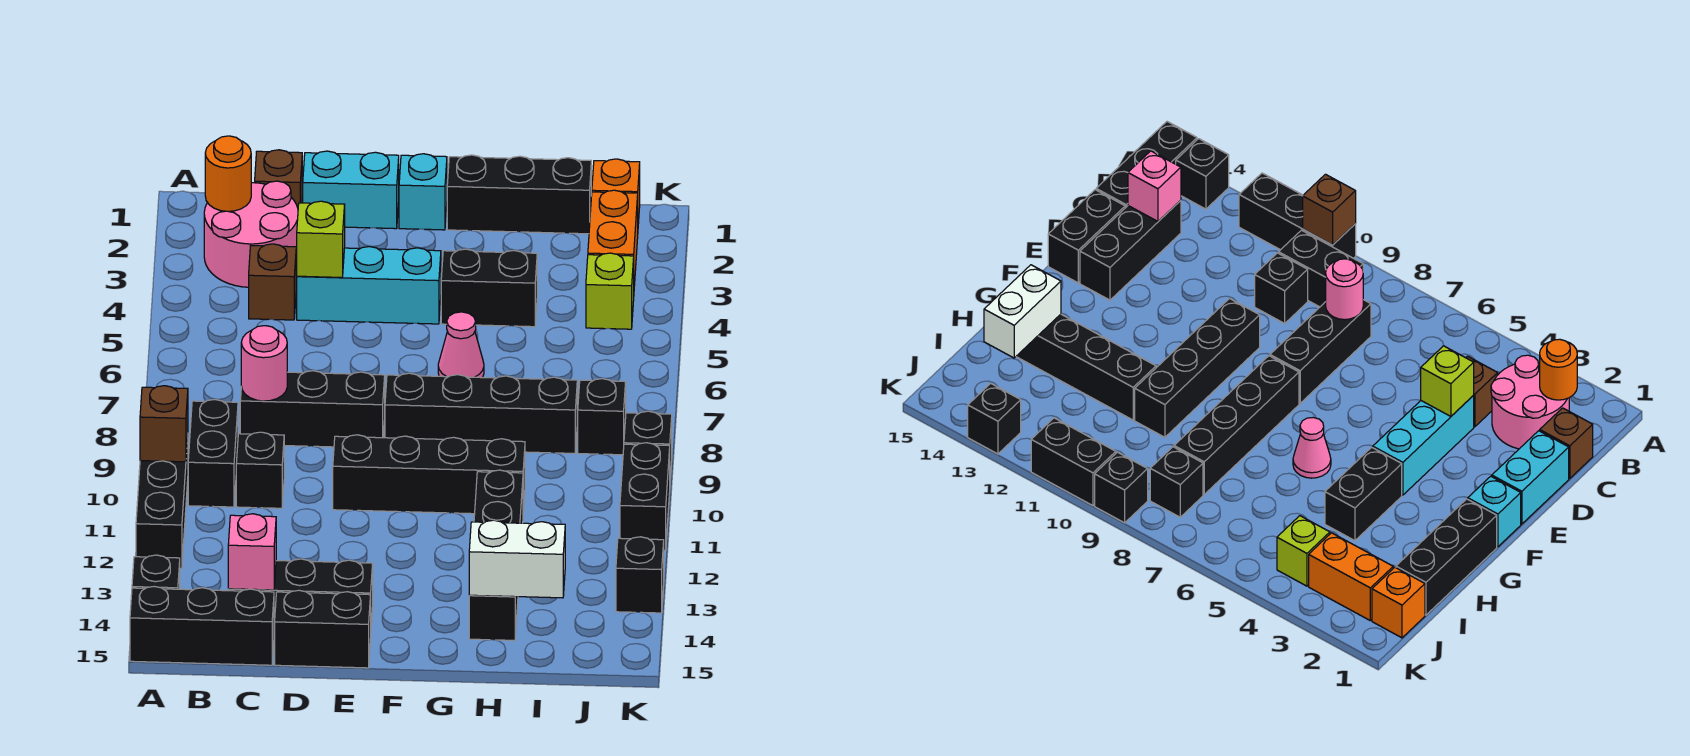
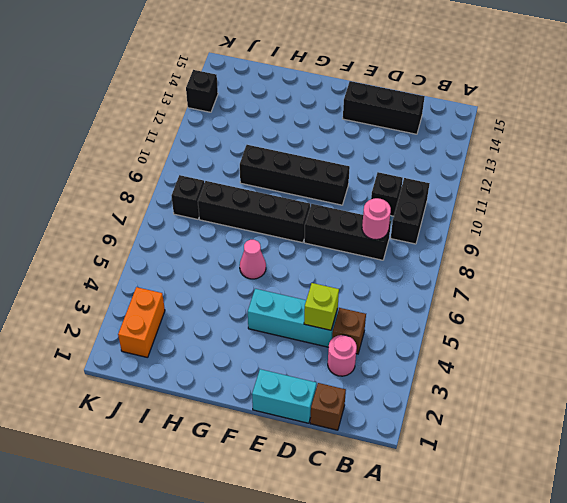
pink 1x1 round brick [328,335,357,376] -> pink 2x2 round brick [204,181,298,287]
none -> black 1x3 brick [136,438,188,569]
none -> black 1x1 brick [132,555,180,589]
none -> black 1x3 brick [130,586,274,665]
none -> black 1x2 brick [275,590,371,668]

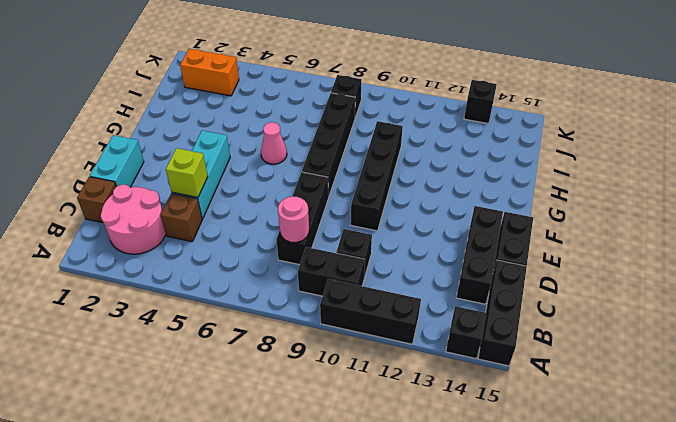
none -> cyan 1x1 brick [399,154,447,230]
none -> black 1x3 brick [447,155,591,234]
none -> black 1x2 brick [441,249,537,327]
none -> black 1x4 brick [469,470,523,640]

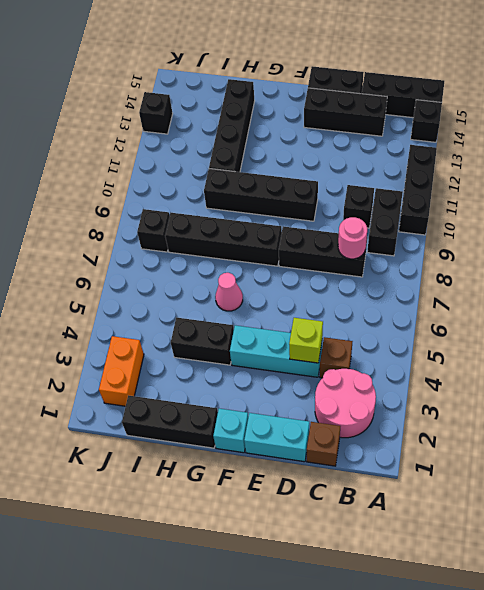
none -> orange 1x1 brick [592,159,640,224]
none -> lime 1x1 brick [586,253,634,329]
none -> black 1x1 brick [624,411,672,477]
none -> black 1x2 brick [620,443,670,550]

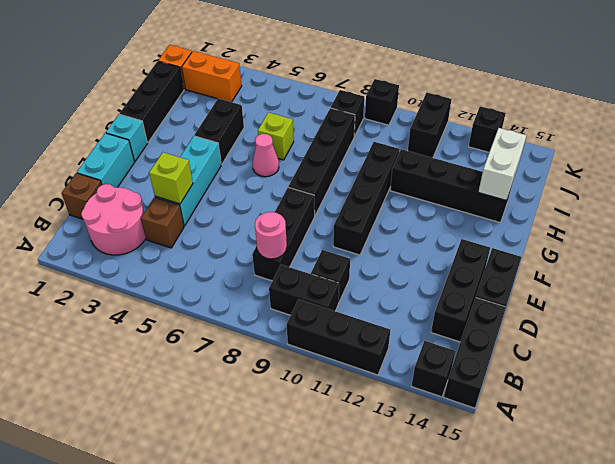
lime 1x1 brick [258,112,294,160] -> lime 1x1 brick moved to [586,253,634,329]
black 1x2 brick [408,93,452,158] -> black 1x2 brick turned to [620,443,670,550]
none -> brown 1x1 brick [140,386,188,462]
none -> orange 1x1 round brick [205,136,251,211]
none -> pink 1x1 brick [228,514,276,590]

